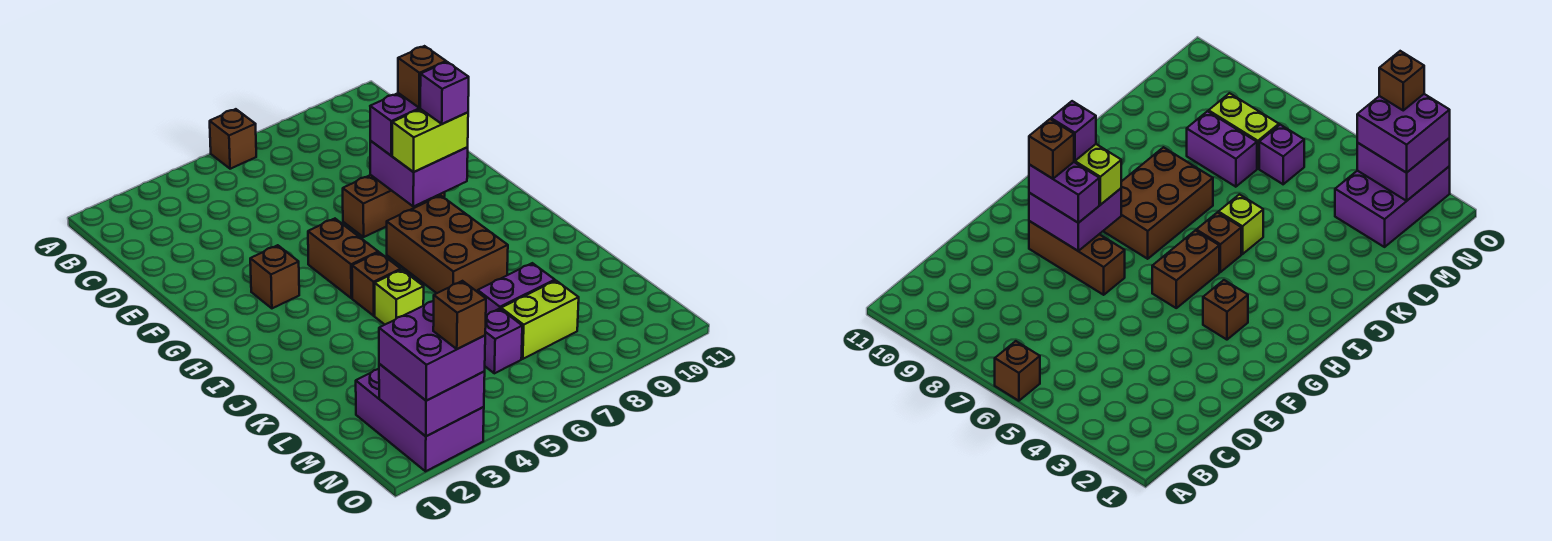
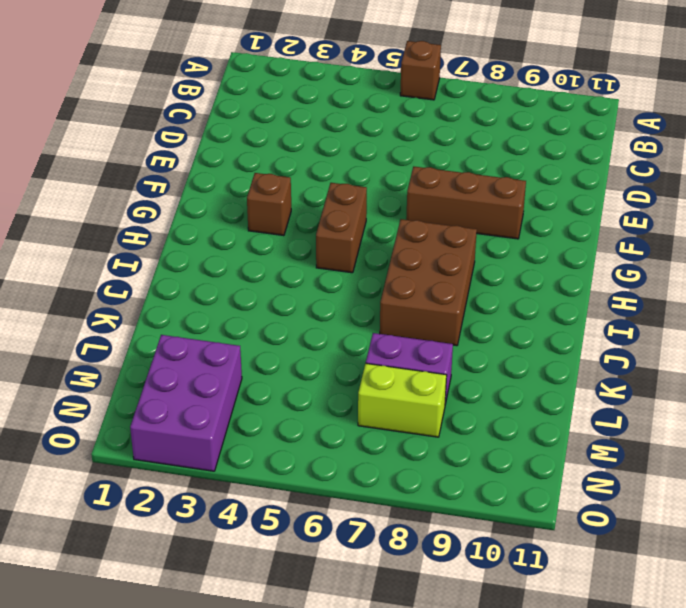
none -> brown 1x1 brick [352,252,401,316]
none -> lime 1x1 brick [375,270,424,324]
none -> purple 1x1 brick [485,309,522,373]

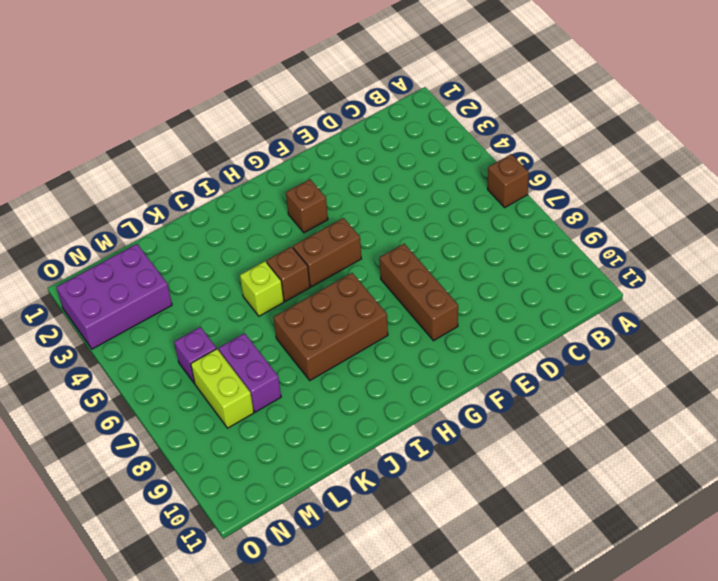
none -> purple 2x2 brick [370,141,468,207]
none -> purple 2x2 brick [379,364,485,436]
none -> purple 1x2 brick [370,93,420,155]

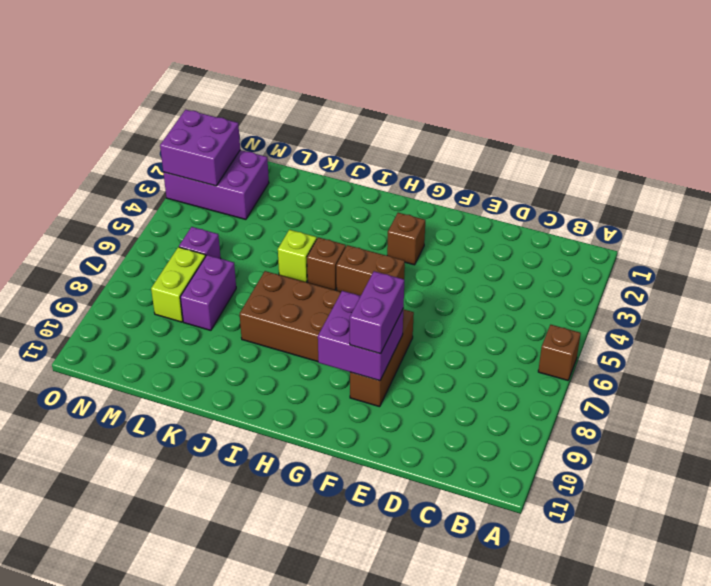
none -> lime 1x2 brick [392,109,468,172]
none -> purple 2x2 brick [379,301,485,401]
none -> brown 1x1 brick [398,46,446,108]

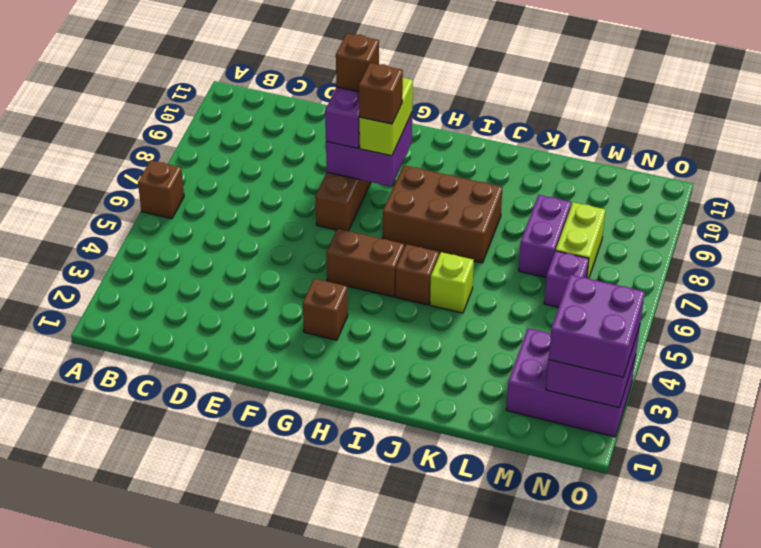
brown 1x1 brick [359,63,403,124] -> brown 1x1 brick moved to [433,281,486,349]
none -> purple 1x1 brick [420,62,469,124]

